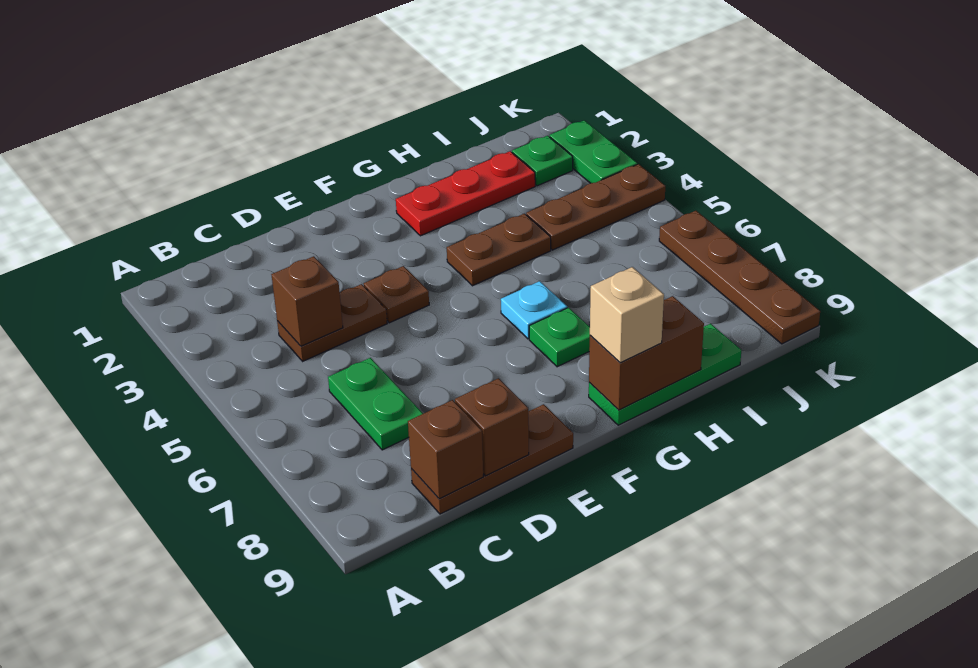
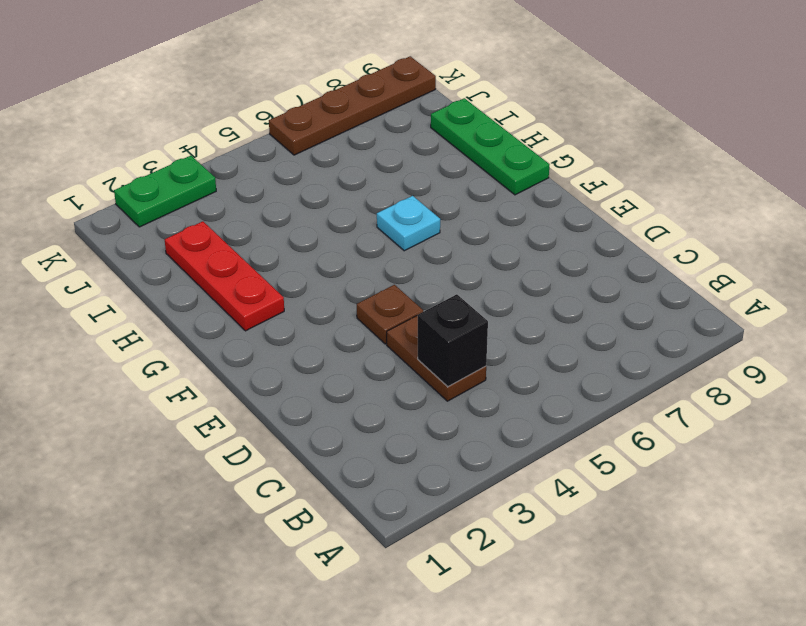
black 1x1 brick [418,294,488,387] -> brown 1x1 brick [271,256,343,346]
none -> green 1x2 plate [328,358,423,450]
none -> brown 1x3 plate [411,404,573,514]
none -> brown 1x2 plate [447,214,551,286]

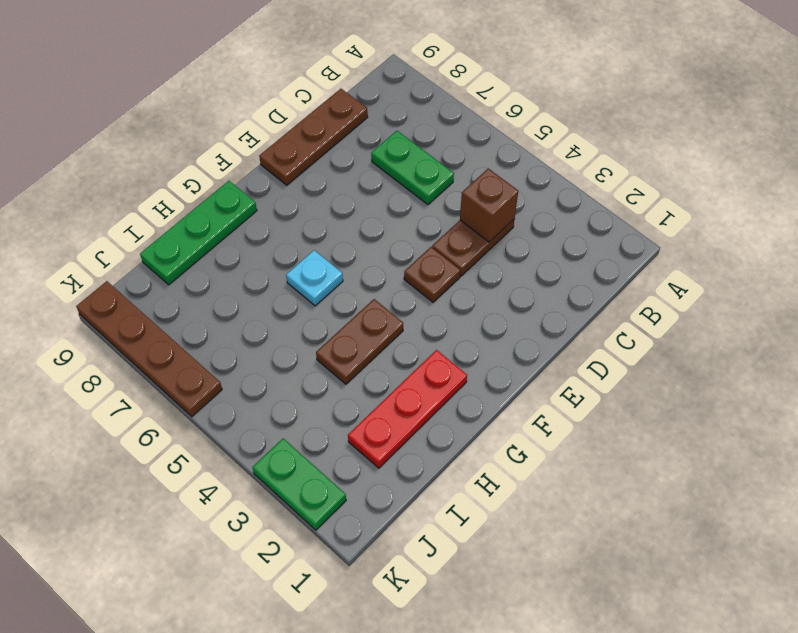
none -> green 1x1 plate [529,308,590,367]
none -> brown 1x3 plate [526,164,665,250]
none -> green 1x1 plate [512,136,573,186]

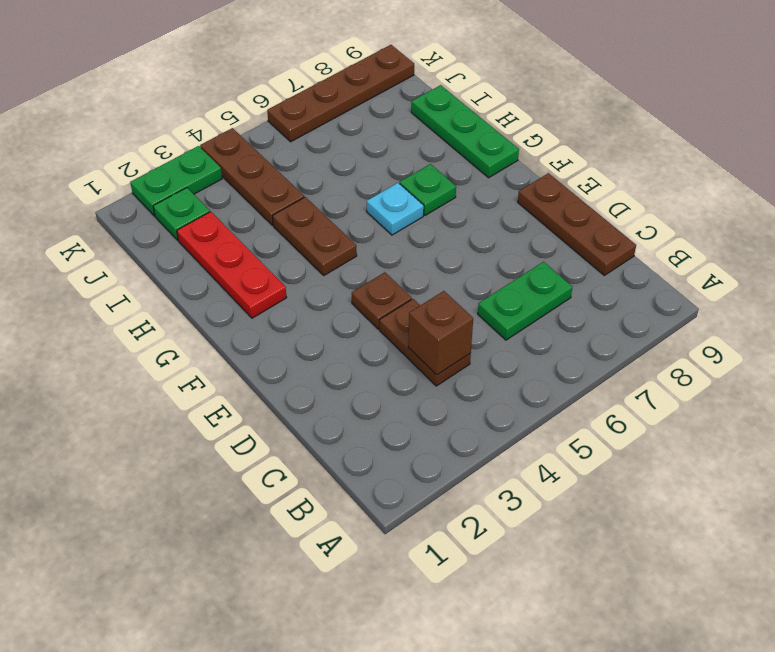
none -> brown 1x1 brick [408,400,483,499]
none -> brown 1x1 brick [455,378,529,476]
none -> brown 1x2 brick [589,296,704,410]

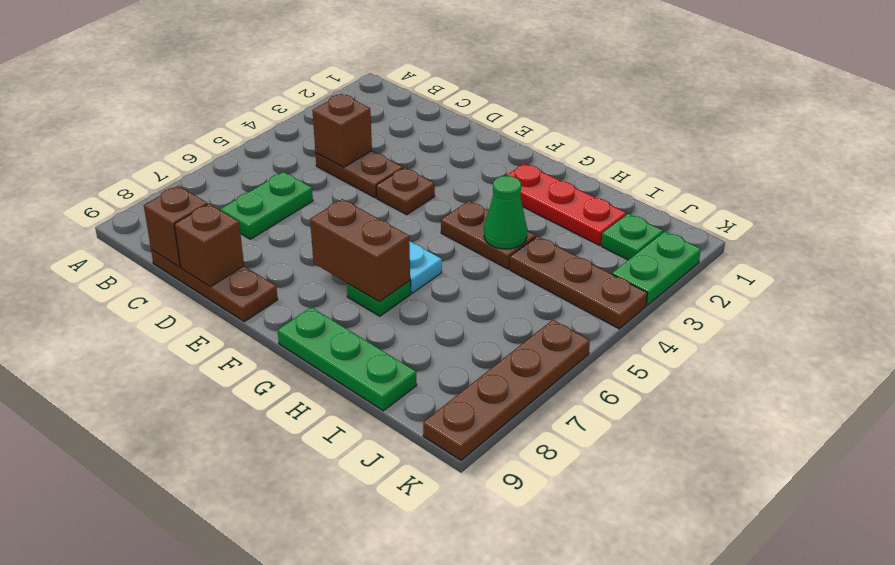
brown 1x2 brick [310,199,410,301] -> brown 1x2 brick moved to [589,296,704,410]
green 1x1 cone [484,176,527,249] -> none
none -> tan 1x1 brick [590,267,664,363]

